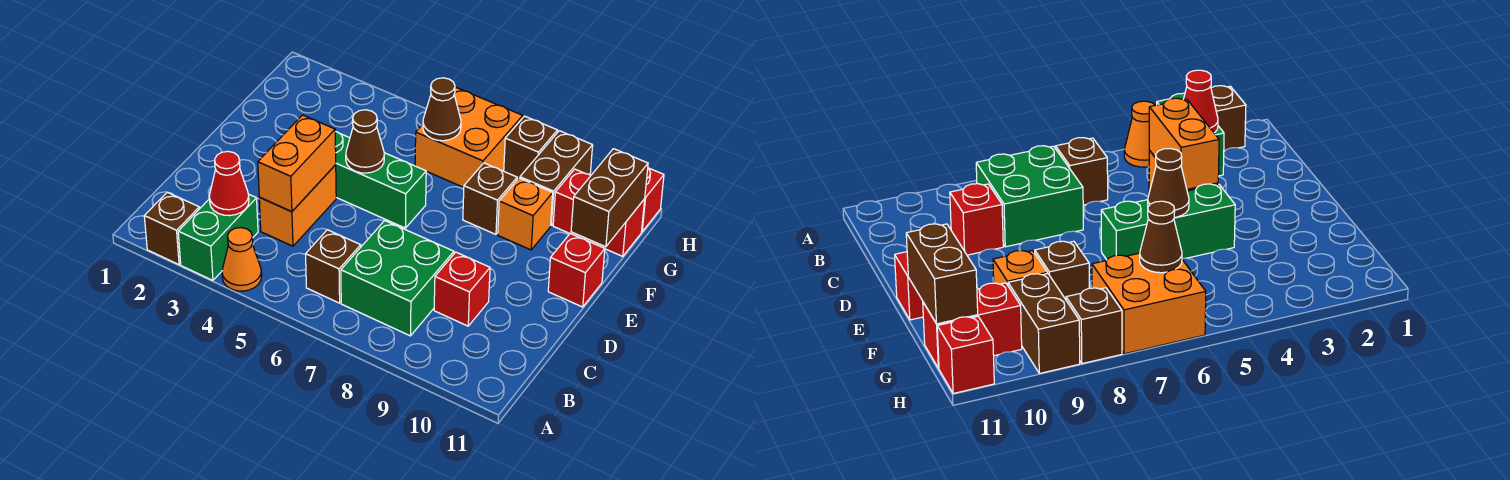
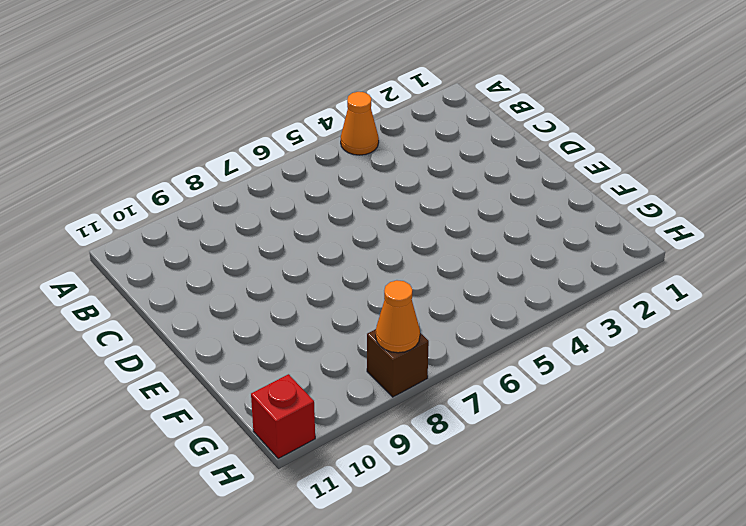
orange 1x1 cone [376,280,420,353] -> none
none -> brown 1x1 brick [144,192,199,265]
none -> green 1x2 brick [178,195,258,280]
none -> brown 1x1 brick [306,230,361,303]

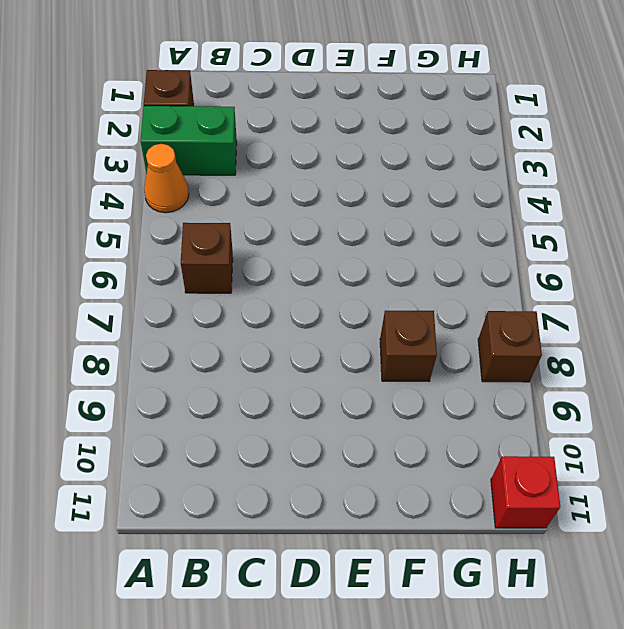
none -> green 2x2 brick [341,221,454,336]
none -> orange 1x2 brick [259,165,336,246]
none -> red 1x1 brick [434,252,490,326]

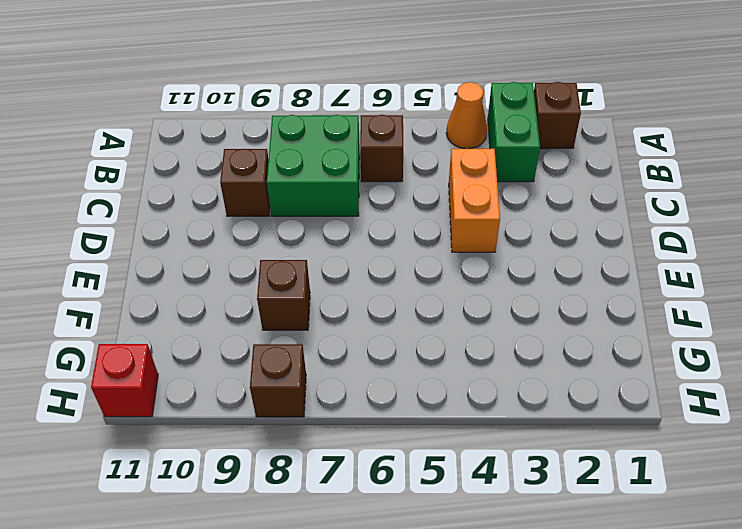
brown 1x1 brick [220,149,270,216] -> red 1x1 brick [434,252,490,326]
none -> green 1x3 brick [335,132,426,228]
none -> red 1x1 brick [548,234,605,307]
none -> orange 1x1 brick [498,178,553,250]

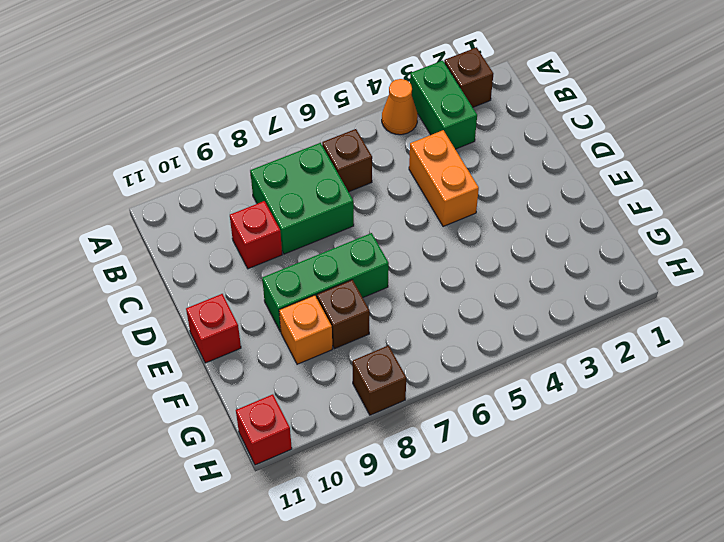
green 1x3 brick [262,233,389,332] -> green 1x3 brick moved to [335,132,426,228]
none -> orange 2x2 brick [415,88,523,187]
none -> brown 1x2 brick [520,131,593,225]
none -> red 1x2 brick [553,169,645,256]

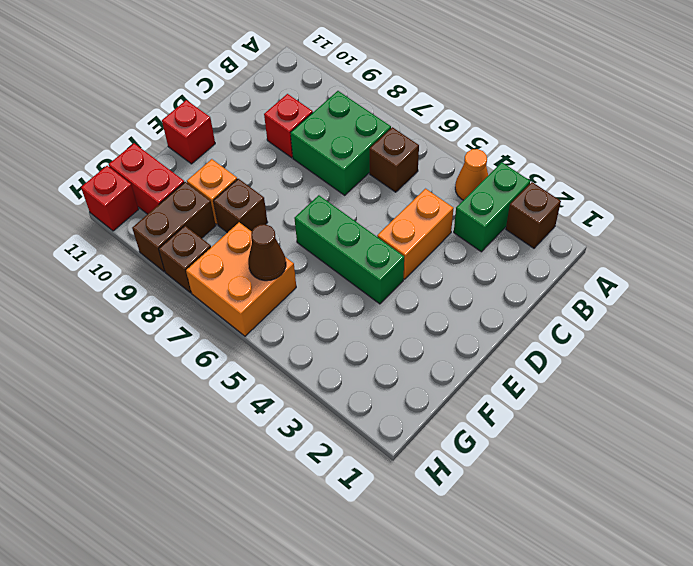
none -> red 1x1 cone [209,151,249,216]
none -> orange 1x2 brick [258,115,336,212]
none -> brown 1x1 cone [346,110,384,173]

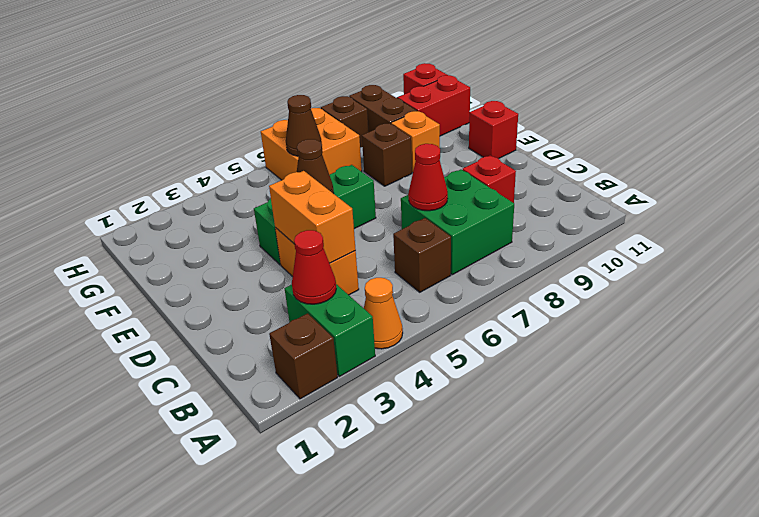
red 1x1 cone [408,144,448,211] -> none
none -> brown 1x2 brick [571,149,648,247]

